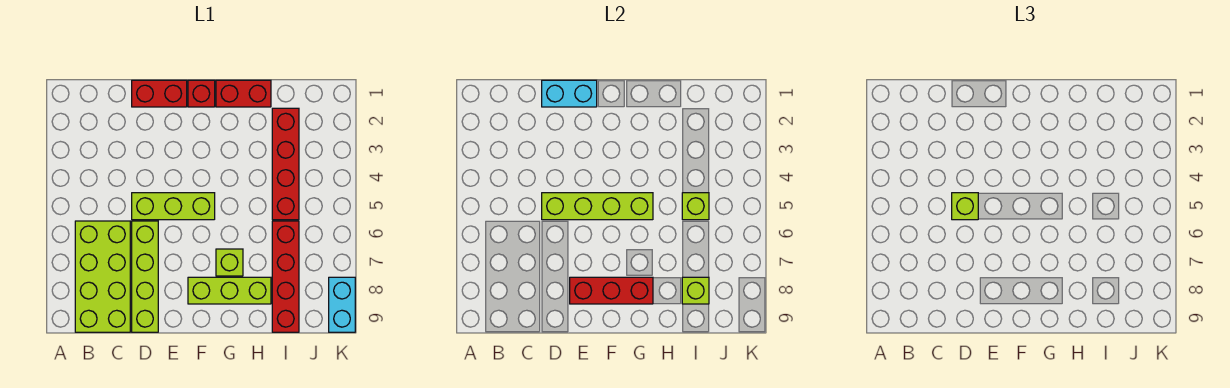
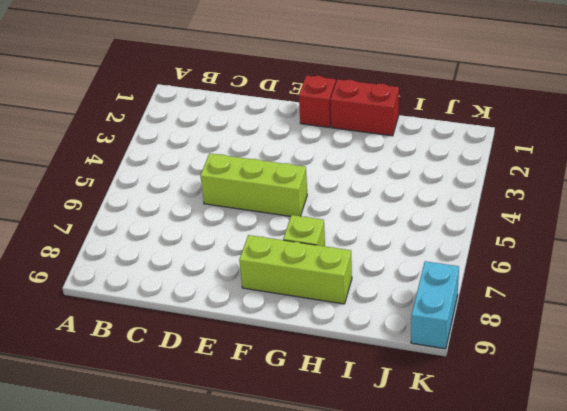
none -> lime 2x4 brick [75,221,130,332]
none -> red 1x2 brick [132,80,187,107]
none -> lime 1x4 brick [132,221,158,332]

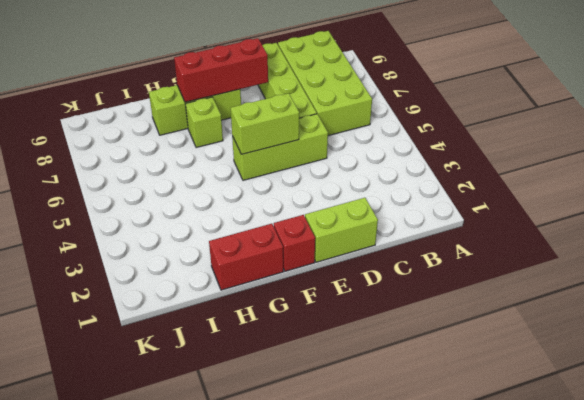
lime 1x2 brick [305,198,378,262] -> red 1x2 brick [132,80,187,107]
lime 1x2 brick [230,93,299,154] -> lime 1x4 brick [542,193,653,220]
none -> red 1x4 brick [272,108,299,220]
none -> red 1x4 brick [272,221,299,332]
none -> cyan 1x2 brick [329,277,355,332]

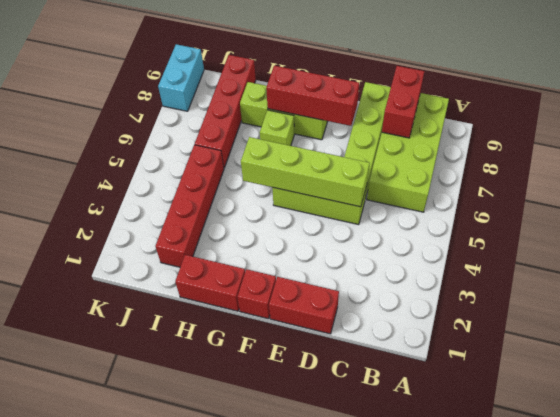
red 1x2 brick [382,66,425,138] -> none
none -> cyan 1x2 brick [542,80,597,107]
none -> lime 1x1 brick [682,193,709,220]
none -> lime 1x1 brick [682,277,709,304]

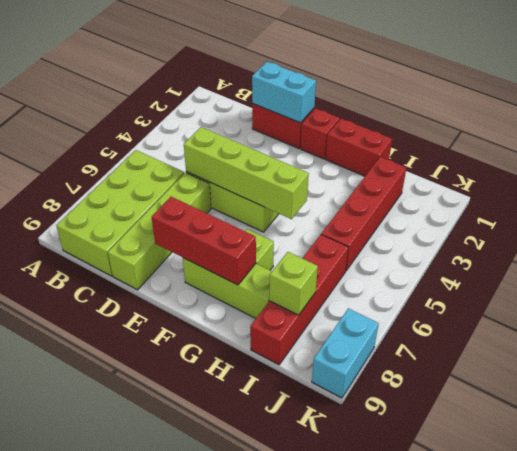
none -> lime 1x1 brick [682,193,709,220]
none -> lime 1x1 brick [952,193,978,220]

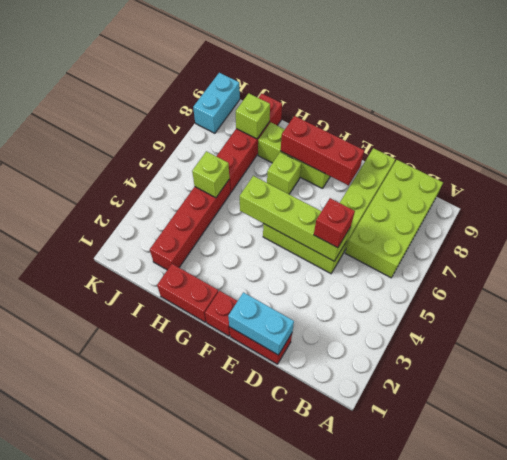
red 1x1 brick [314,198,355,248] -> lime 1x1 brick [952,193,978,220]

